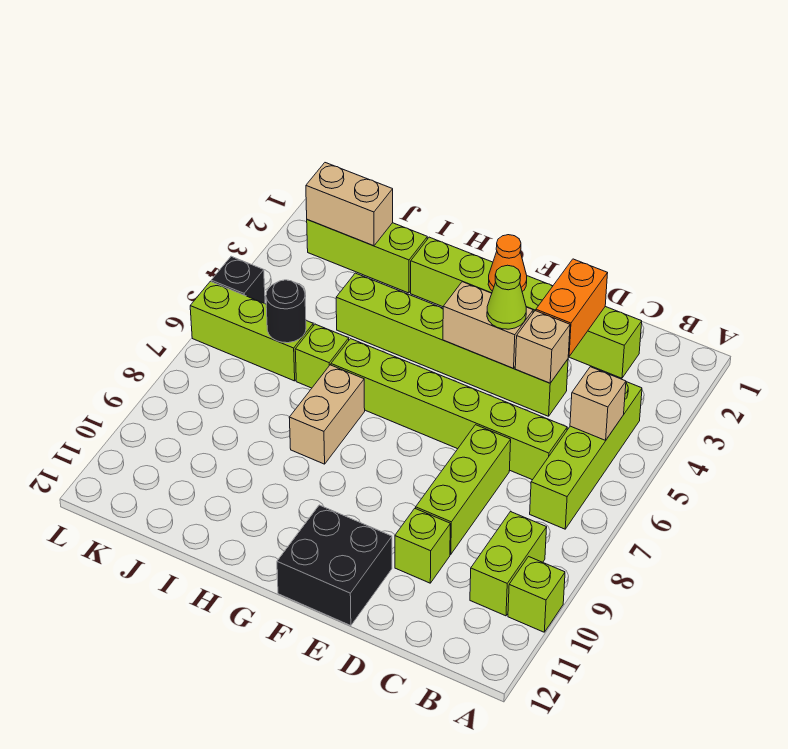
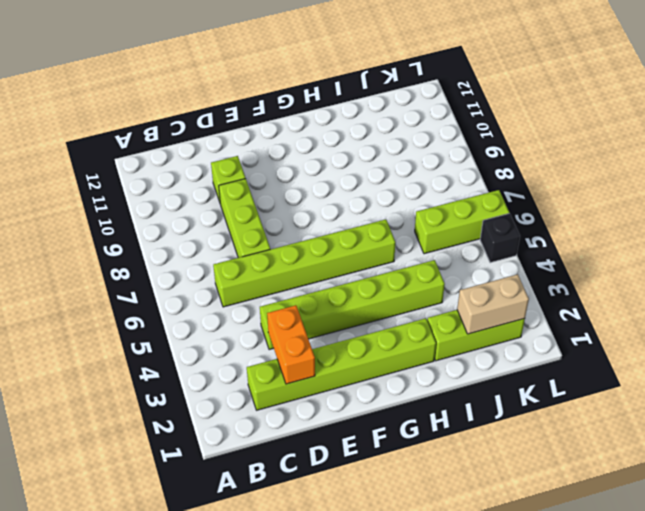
none -> lime 1x1 brick [508,557,565,632]
none -> lime 1x4 brick [530,382,642,529]
none -> lime 1x2 brick [470,512,547,616]

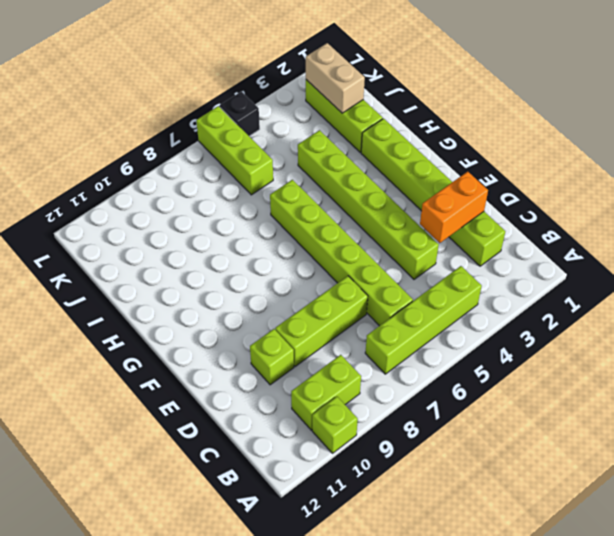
none -> black 2x2 brick [277,505,392,626]
none -> tan 1x2 brick [289,365,365,464]
none -> lime 1x1 brick [295,324,349,388]

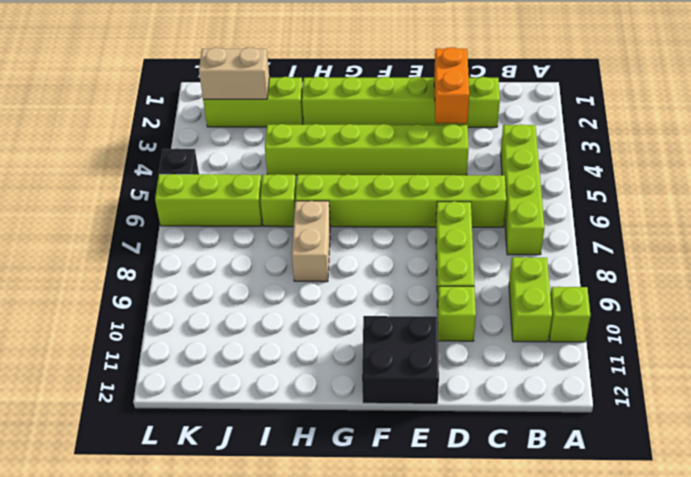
none -> tan 1x1 brick [570,367,626,440]
none -> tan 1x1 brick [515,311,570,383]
none -> tan 1x2 brick [443,282,533,368]

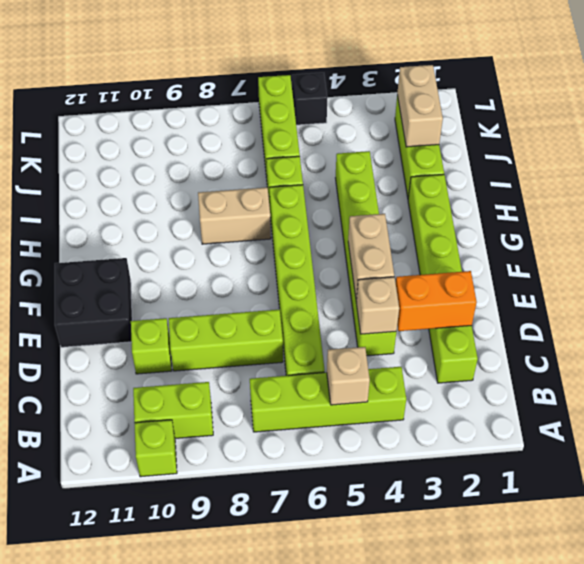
none -> orange 1x1 cone [488,235,527,292]
none -> black 1x1 round brick [266,280,306,343]
none -> lime 1x1 cone [487,265,526,329]

